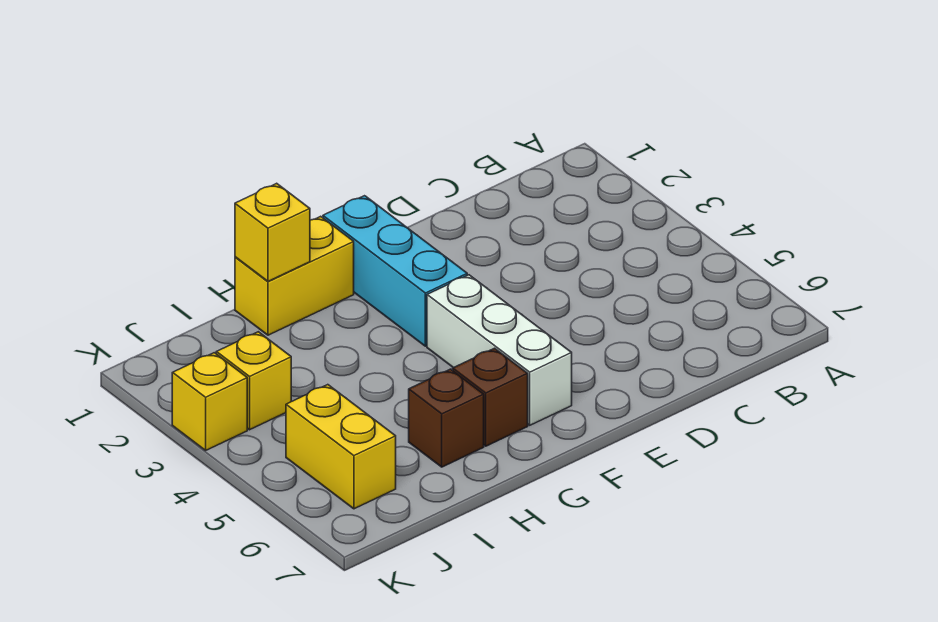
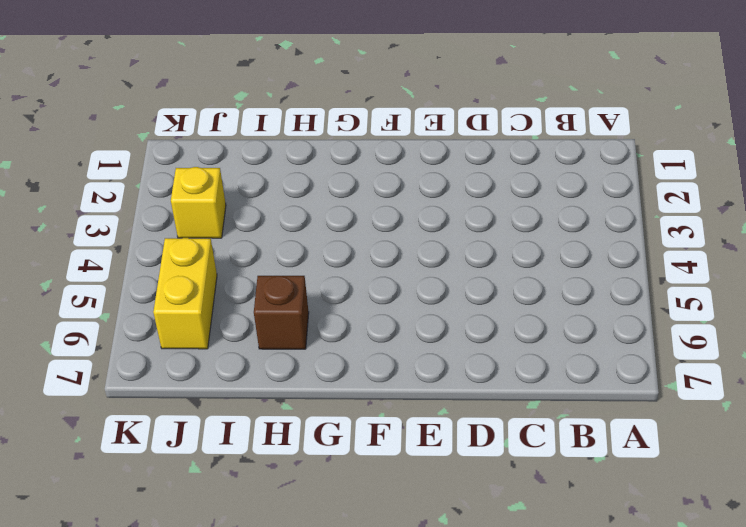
none -> cyan 1x3 brick [323,196,467,346]
none -> white 1x3 brick [427,275,572,425]

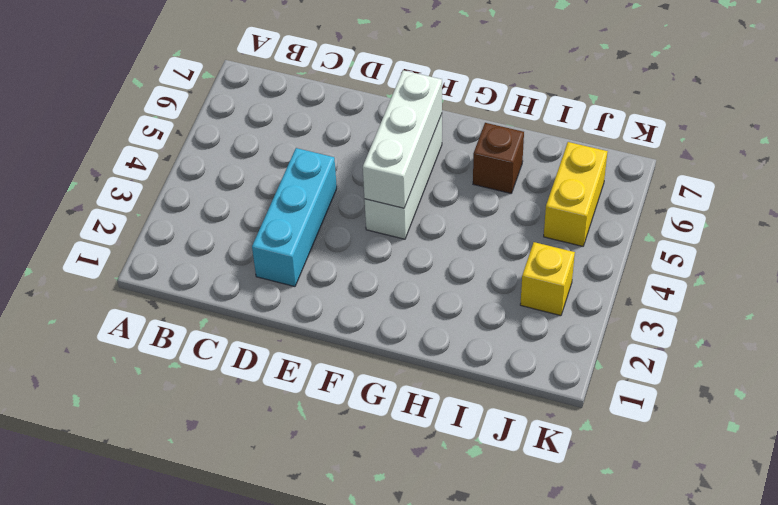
cyan 1x3 brick [252,148,337,287] -> cyan 1x3 brick moved to [323,196,467,346]
white 1x3 brick [363,70,442,208] -> none
none -> yellow 1x2 brick [235,216,354,335]
none -> brown 1x1 brick [453,348,528,446]

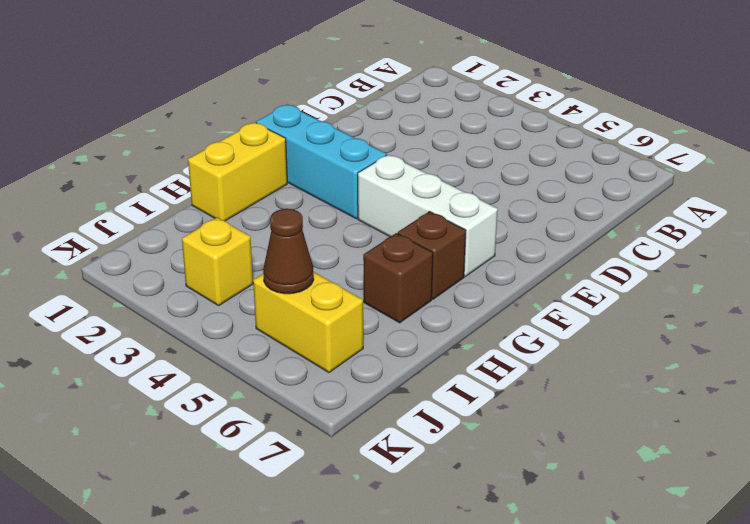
brown 1x1 cone [263,209,314,294] -> none
none -> yellow 1x1 brick [172,353,247,450]
none -> yellow 1x1 brick [235,183,310,281]

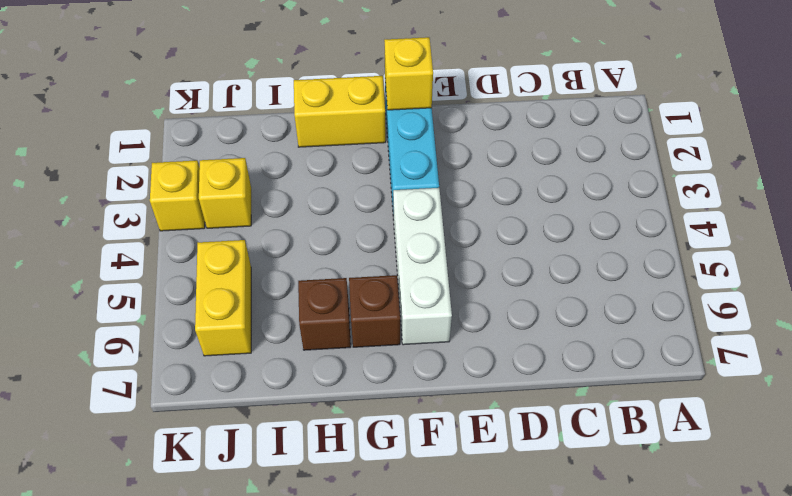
yellow 1x1 brick [384,37,433,110] -> yellow 1x1 brick moved to [235,183,310,281]

